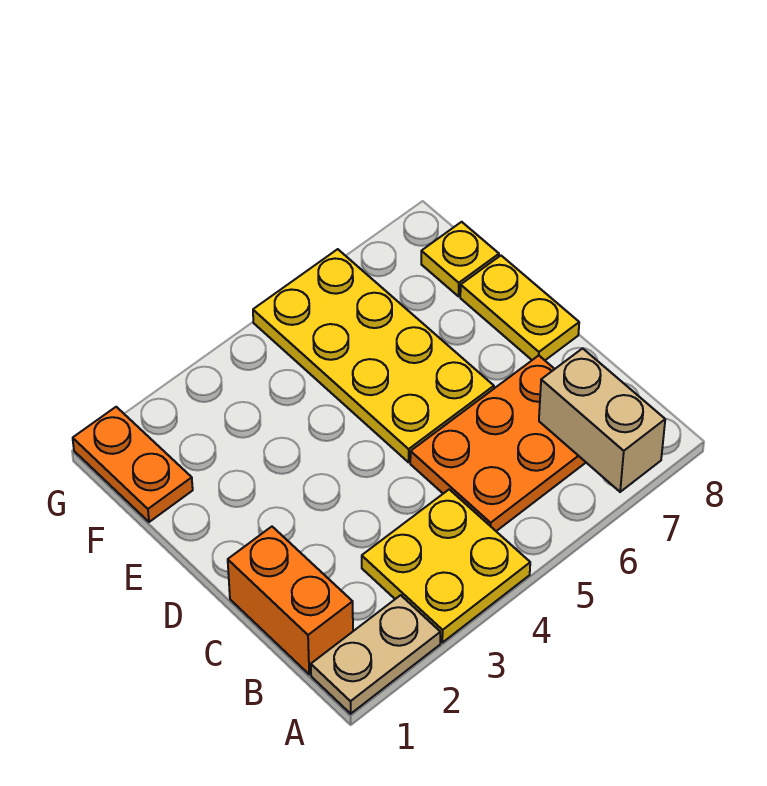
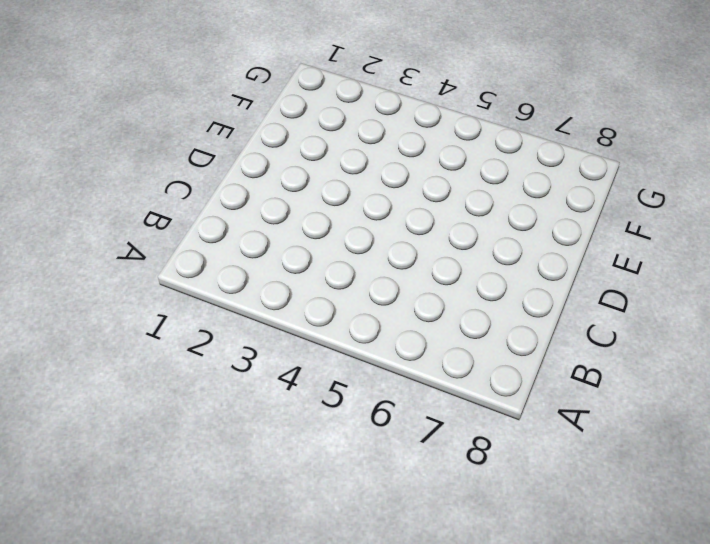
none -> tan 1x2 plate [311,595,440,714]
none -> yellow 2x2 plate [362,489,530,643]

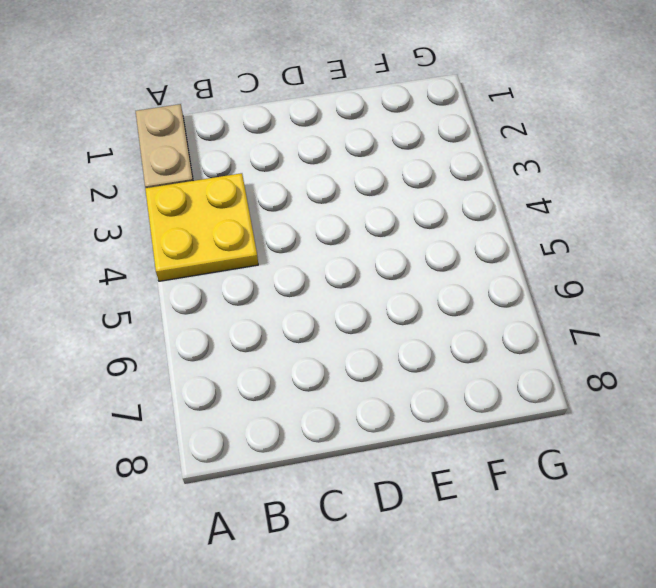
none -> orange 1x2 brick [228,527,353,674]
none -> orange 2x3 plate [410,356,586,531]

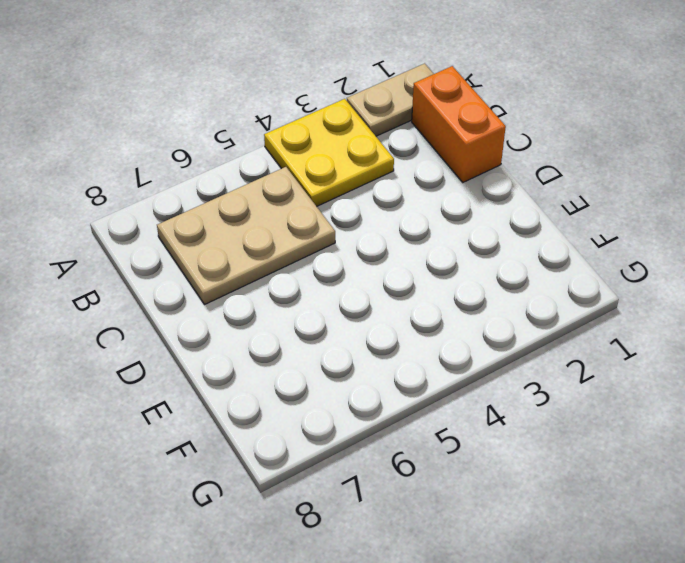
tan 2x3 plate [157,167,335,305] -> orange 2x3 plate [410,356,586,531]
none -> yellow 2x4 plate [253,249,494,462]
none -> yellow 1x2 plate [460,256,579,360]

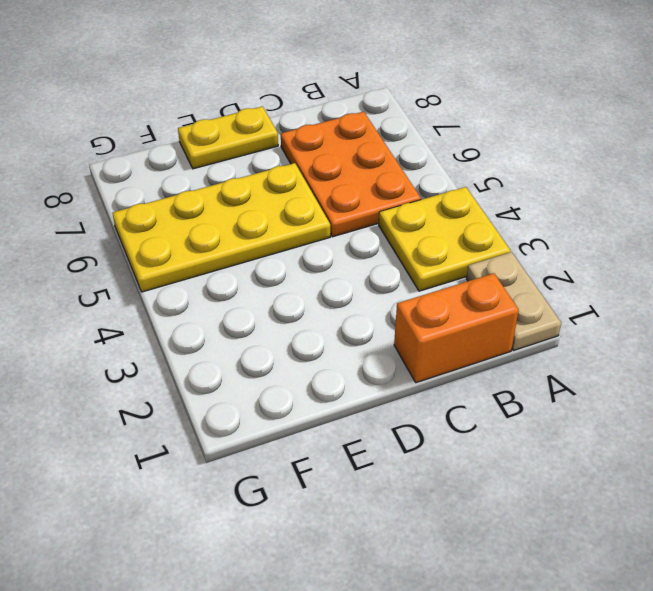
none -> orange 1x2 plate [73,407,193,522]
none -> yellow 1x1 plate [421,222,499,296]

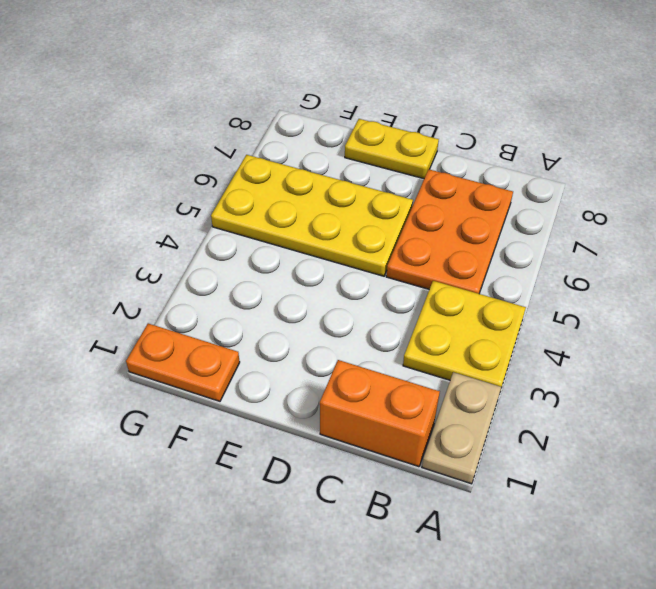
none -> yellow 1x1 plate [421,222,499,296]
none -> tan 1x2 brick [539,348,665,492]

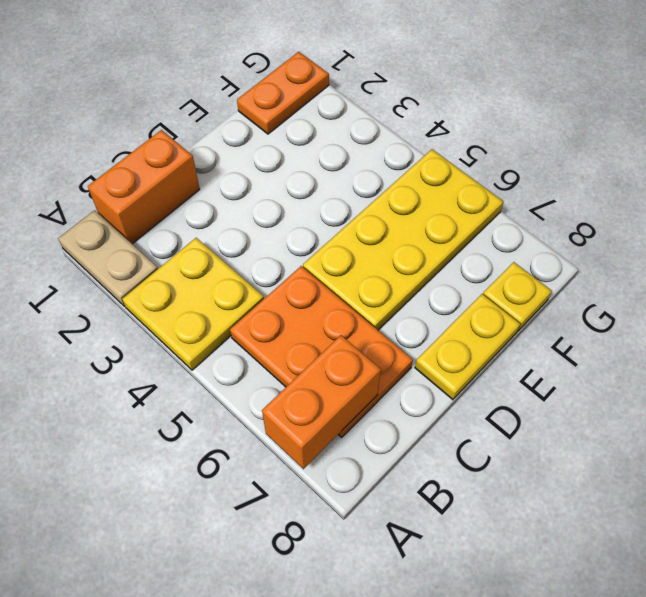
orange 1x2 brick [262,335,381,469] -> tan 1x2 brick [539,348,665,492]

